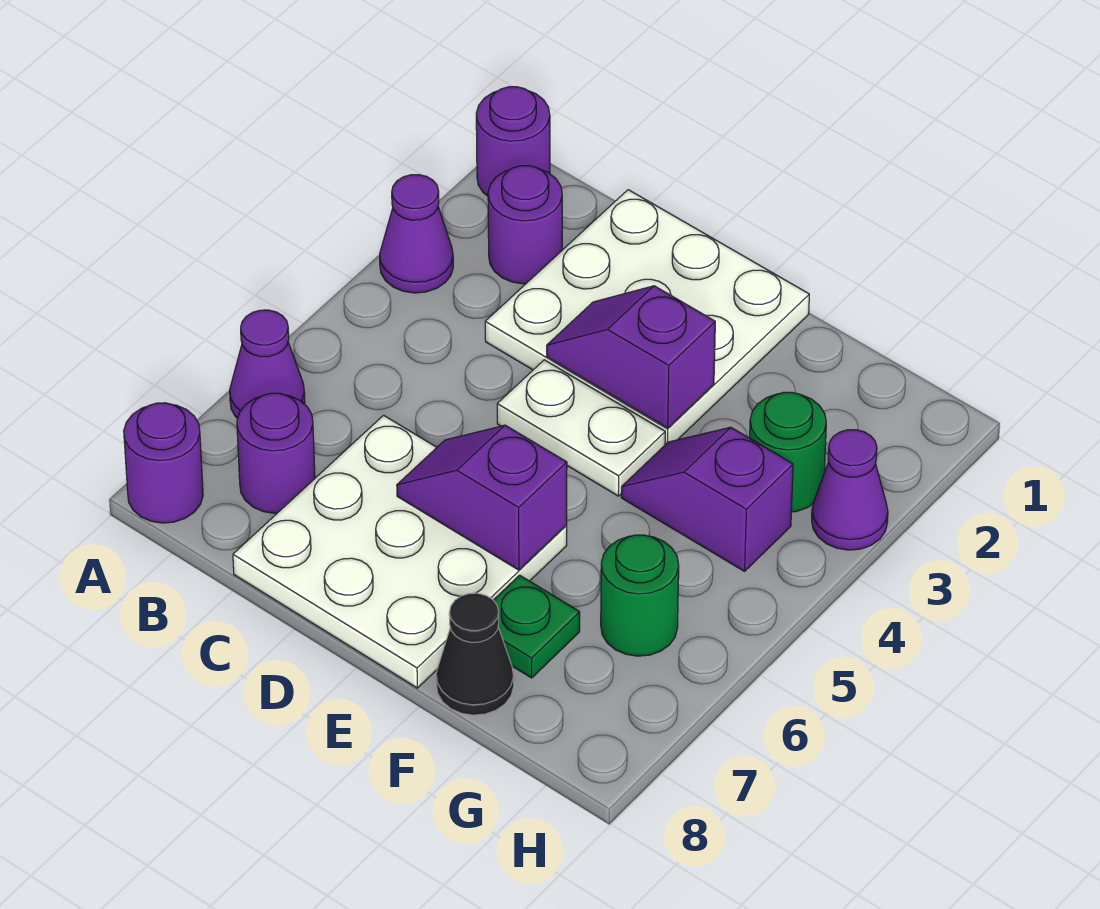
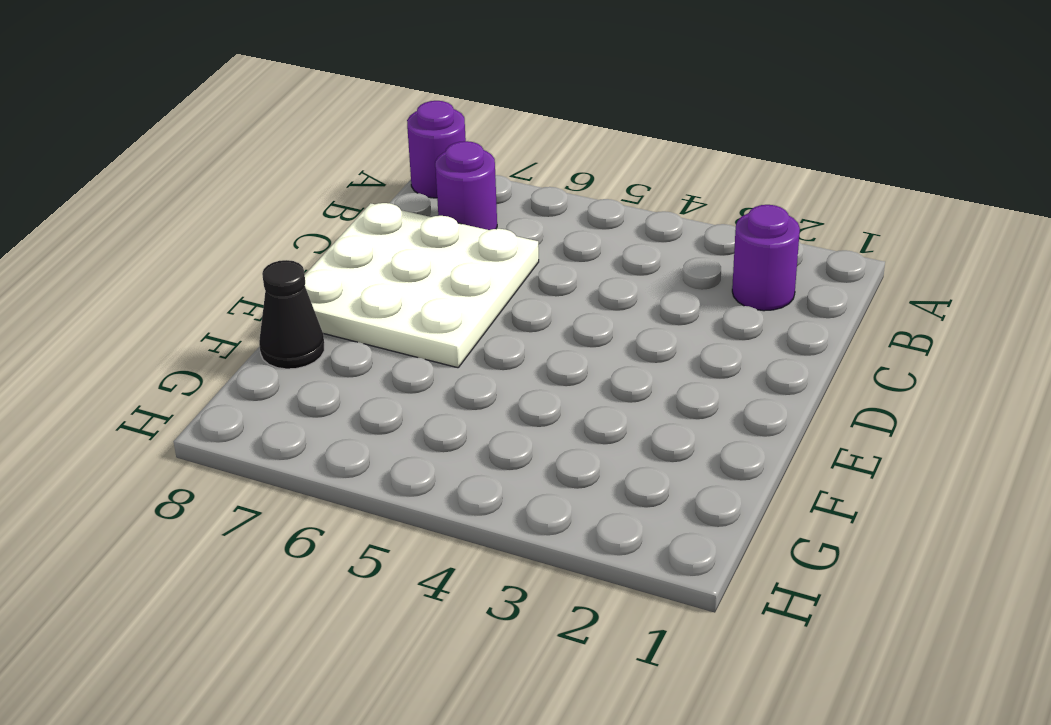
none -> purple 1x1 round brick [476,87,550,196]
none -> purple 1x1 cone [380,175,453,293]
none -> purple 1x1 cone [230,310,305,419]

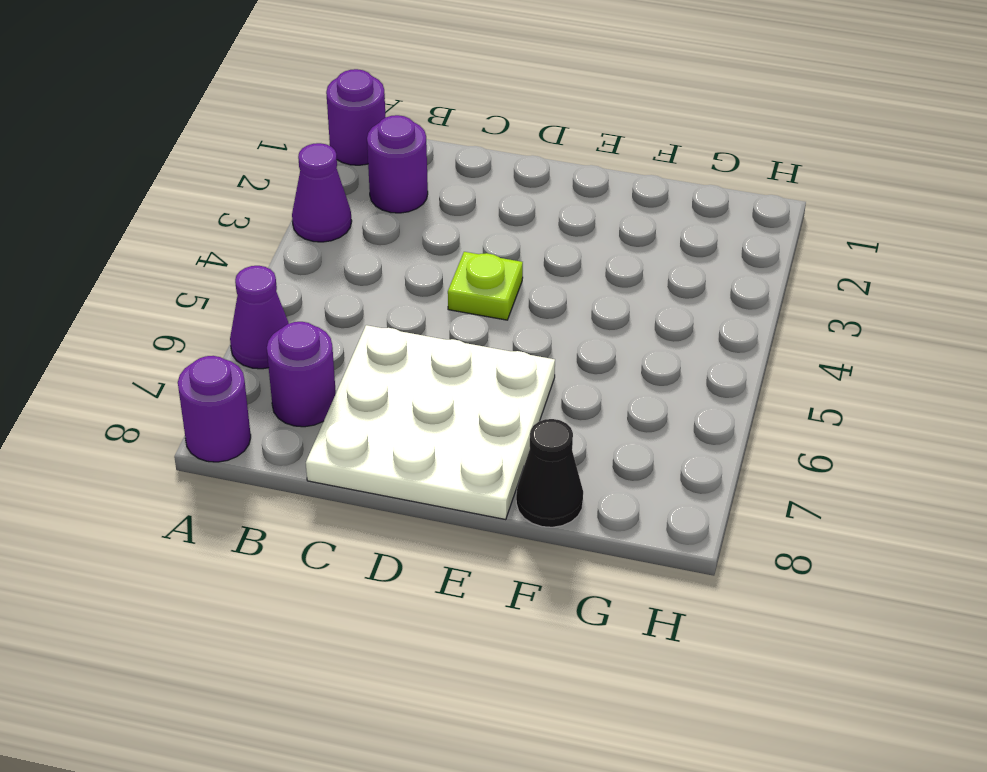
lime 1x1 plate [448,252,523,320] -> white 1x2 plate [497,360,665,496]
none -> white 3x3 plate [485,190,809,445]
none -> purple 1x2 slope [621,427,793,571]
none -> green 1x1 plate [493,575,580,678]

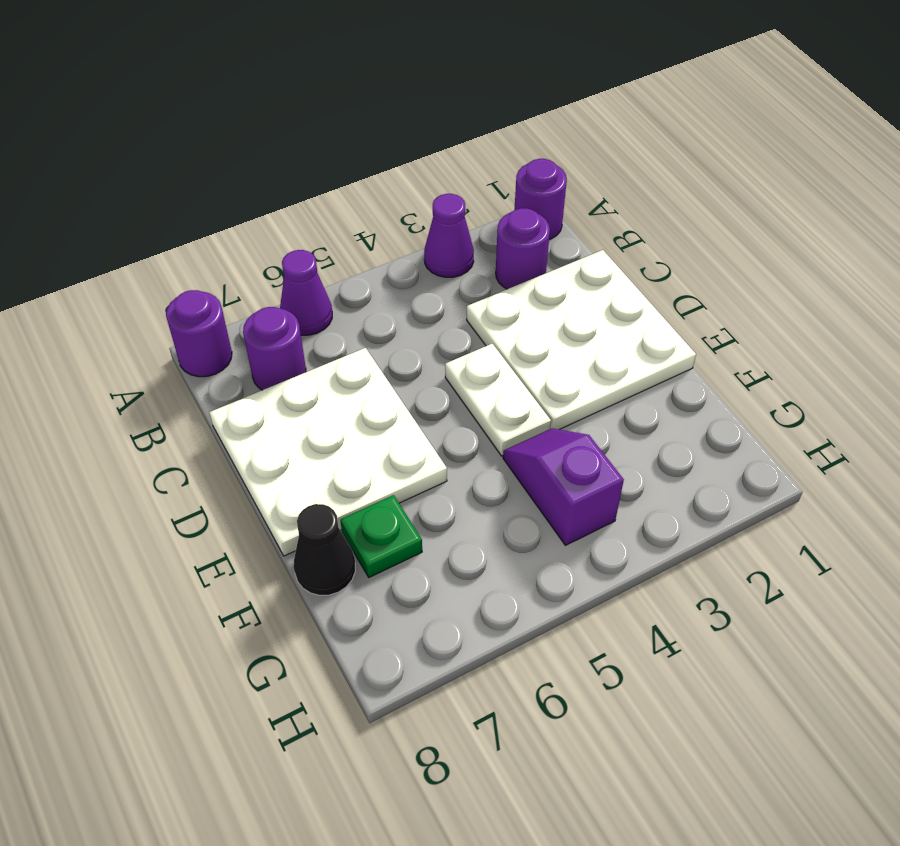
none -> green 1x1 round brick [750,392,826,512]
none -> green 1x1 round brick [601,535,679,656]
none -> purple 1x1 cone [812,430,888,550]

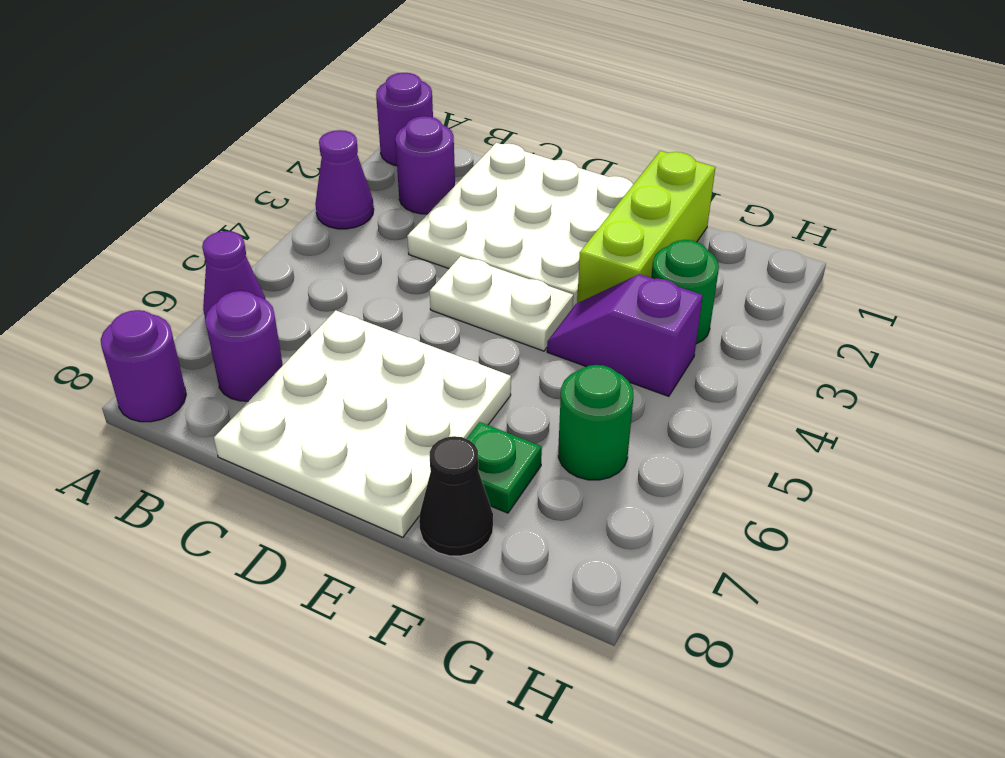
lime 1x3 brick [577,151,715,303] -> none
none -> purple 1x1 cone [812,430,888,550]
none -> purple 1x2 slope [547,286,715,428]
none -> purple 1x2 slope [397,425,567,570]

